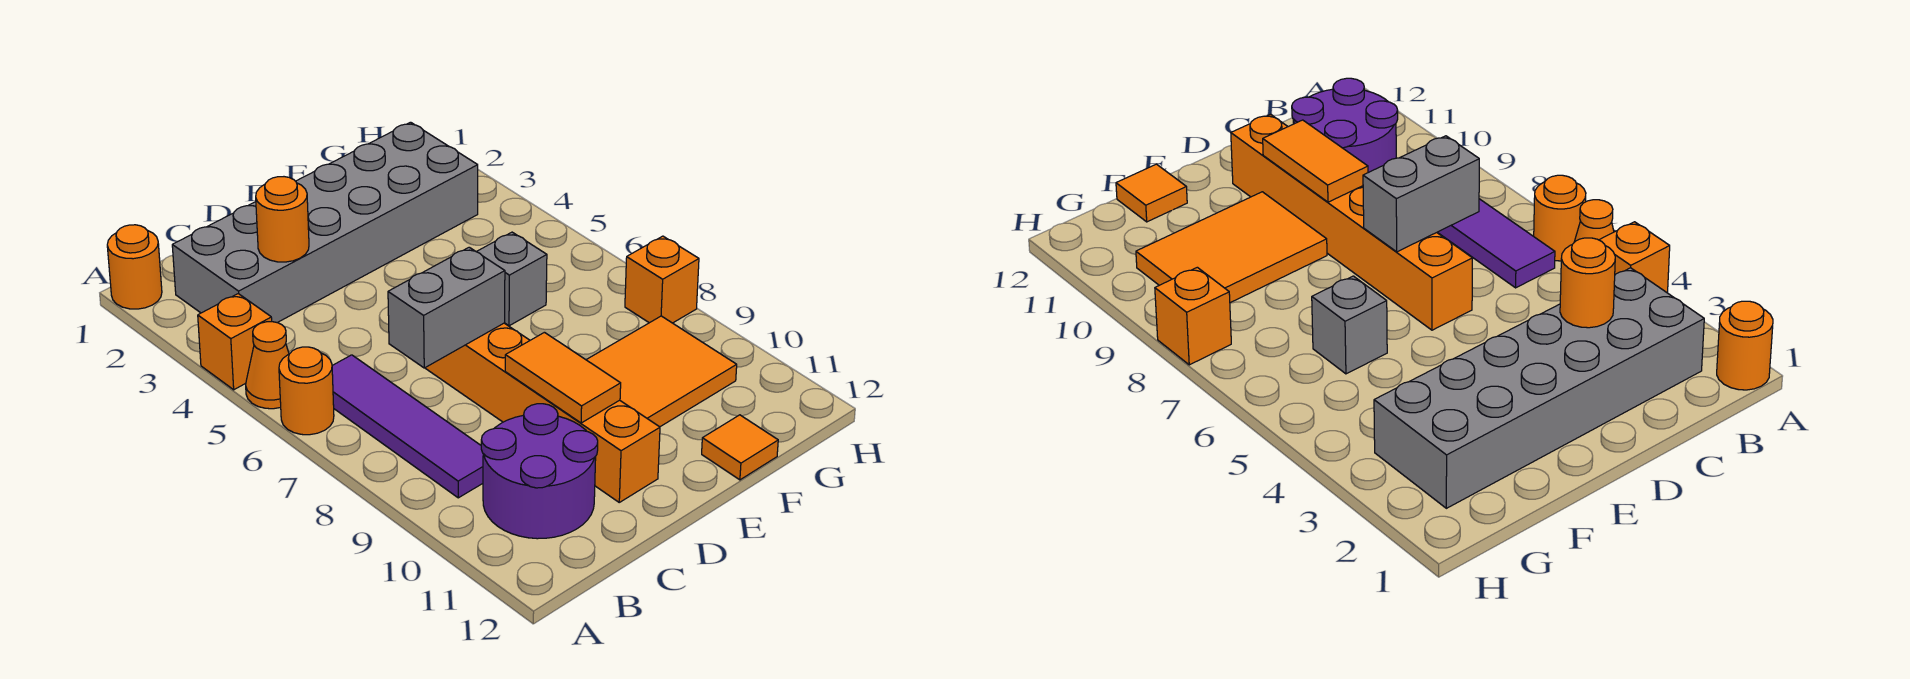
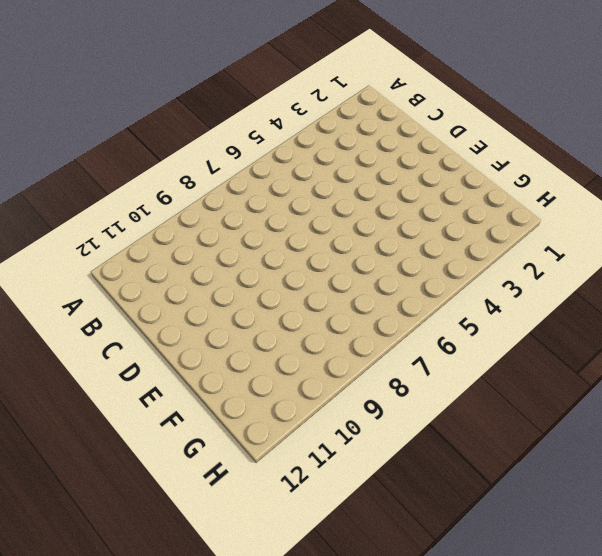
none -> orange 1x1 round brick [107,225,162,309]
none -> orange 1x1 brick [198,294,272,390]
none -> orange 1x1 cone [246,322,289,409]

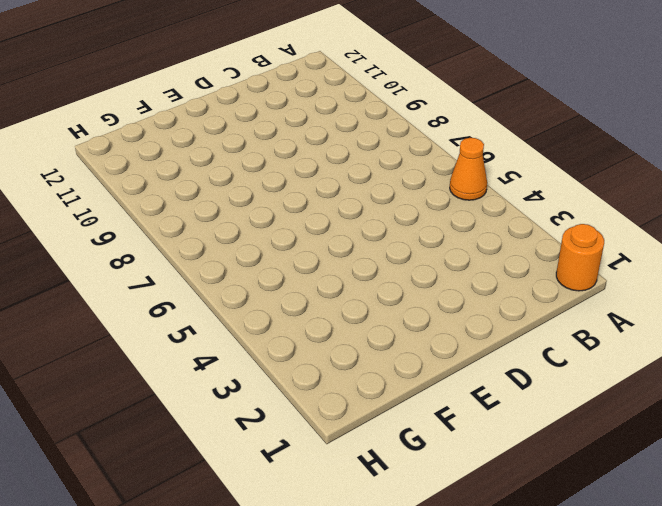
none -> orange 1x1 brick [198,294,272,390]
none -> orange 1x1 round brick [279,347,334,435]
none -> grey 2x6 brick [172,122,478,323]

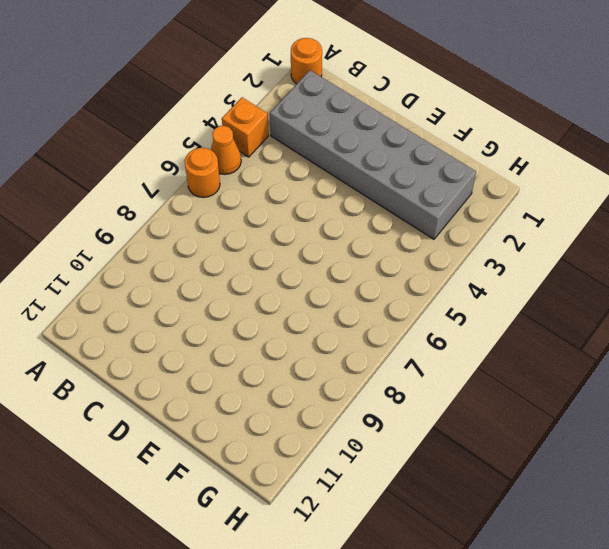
none -> purple 1x4 tile [332,355,483,498]
none -> purple 2x2 round brick [481,404,598,539]
none -> orange 1x6 brick [425,323,660,502]

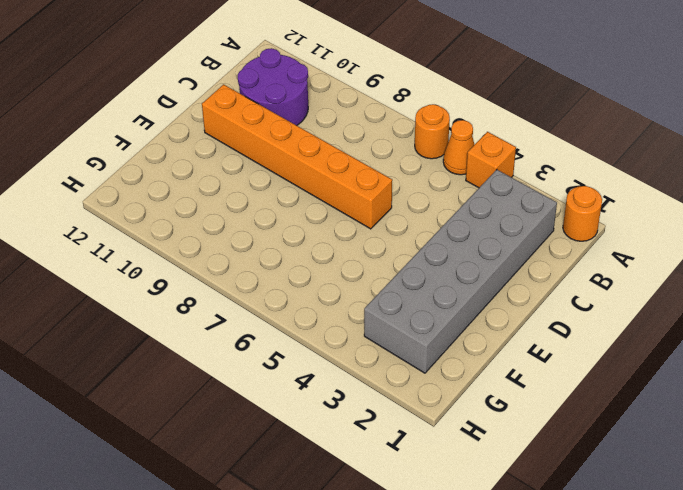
none -> purple 1x4 tile [332,355,483,498]
none -> orange 2x3 tile [586,316,737,427]
none -> grey 1x1 brick [477,232,547,326]

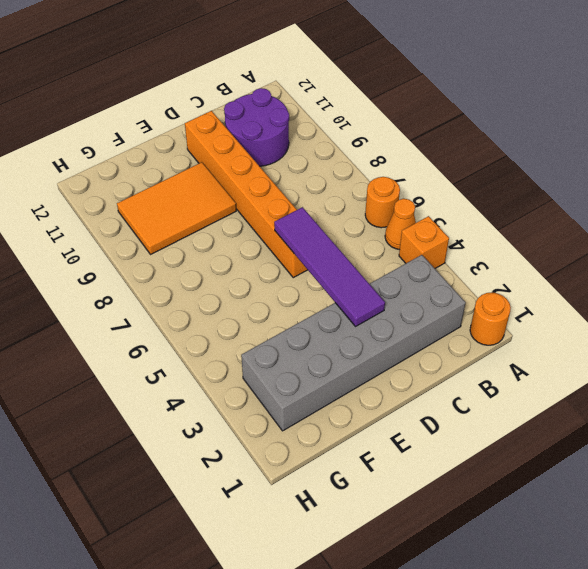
purple 1x4 tile [274,207,385,326] -> purple 1x4 tile moved to [332,355,483,498]
none -> grey 1x1 brick [477,232,547,326]
none -> orange 1x1 tile [702,415,778,480]
none -> orange 1x1 brick [625,236,699,323]

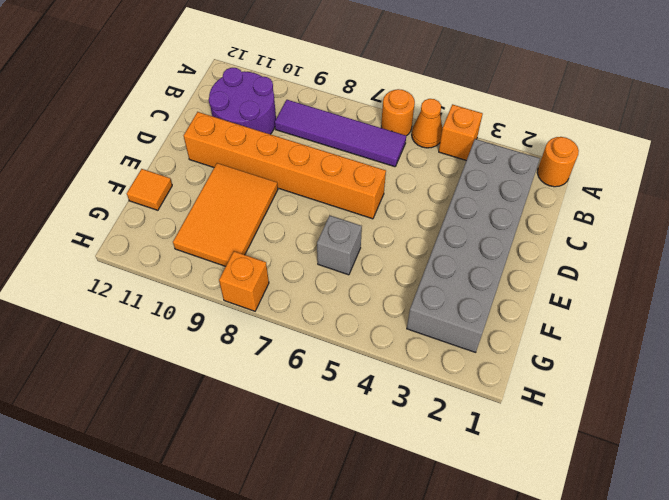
none -> orange 1x1 round brick [256,177,309,262]
none -> grey 1x2 brick [388,247,505,368]
none -> orange 1x2 tile [505,332,621,423]

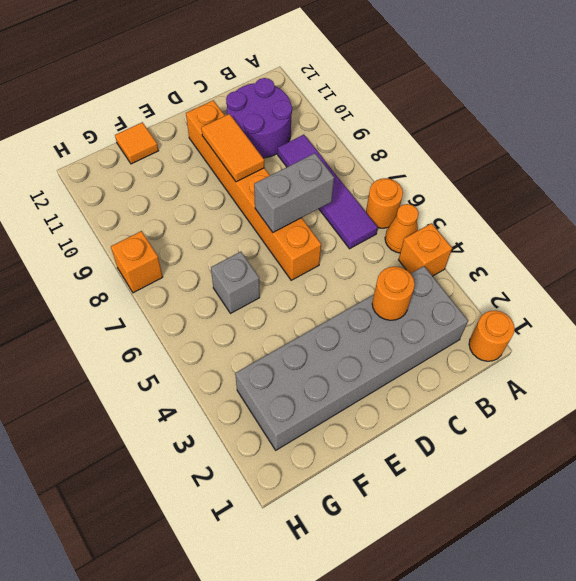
none -> orange 2x3 tile [586,316,737,427]

